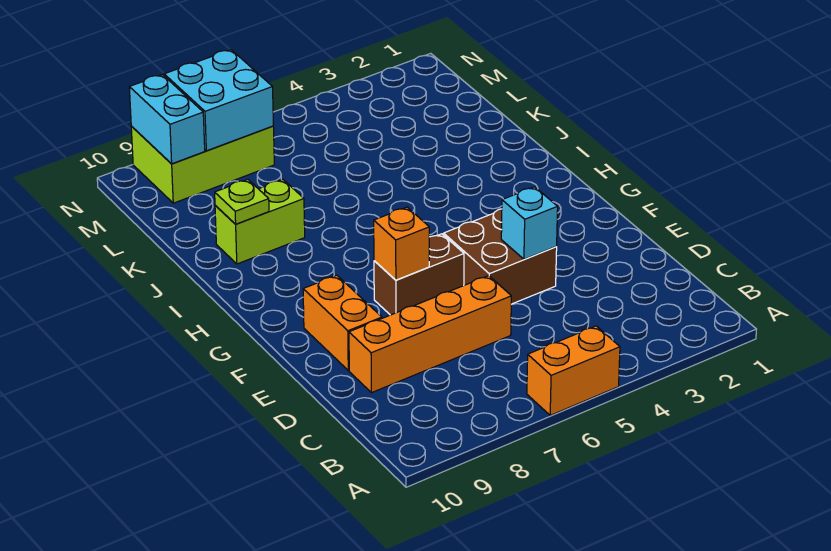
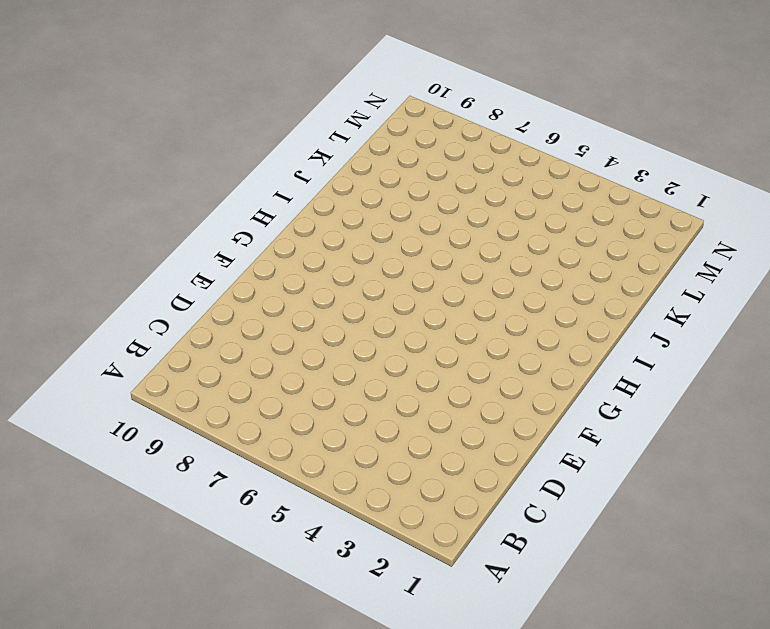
none -> orange 1x2 brick [527,326,620,415]
none -> orange 1x4 brick [349,276,511,393]
none -> brown 2x2 brick [444,209,557,304]

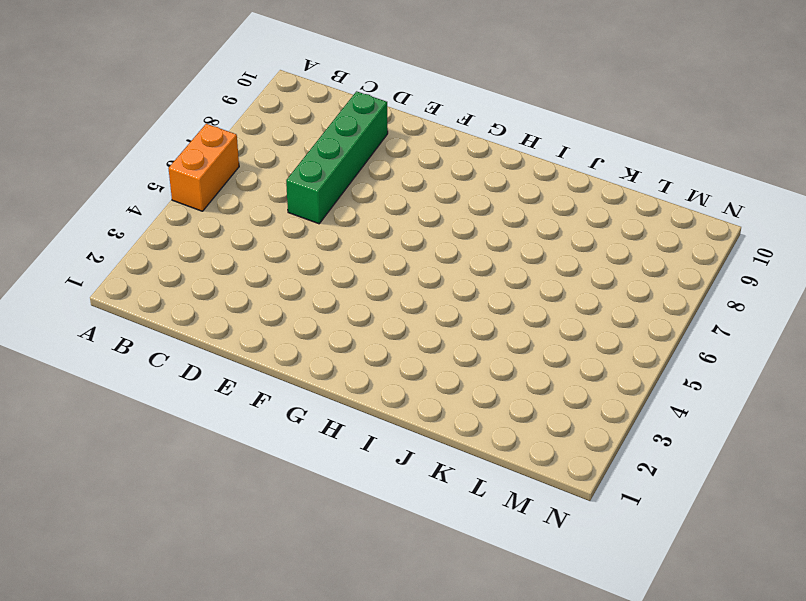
green 1x4 brick [286,91,388,224] -> orange 1x4 brick [349,276,511,393]
none -> brown 2x2 brick [444,209,557,304]
none -> orange 1x2 brick [303,275,382,370]
none -> brown 1x2 brick [374,234,464,315]

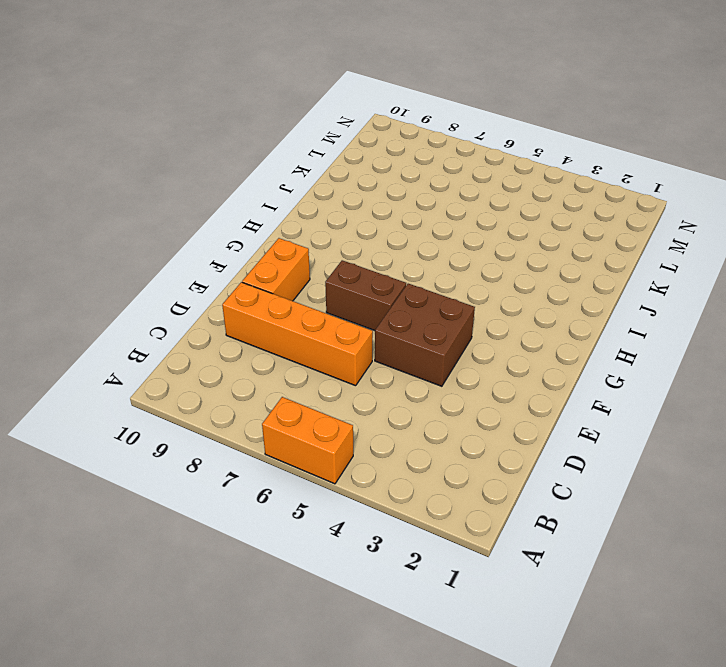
none -> lime 1x2 brick [215,180,305,264]
none -> lime 2x3 brick [131,126,274,203]
none -> cyan 1x1 brick [501,187,558,259]

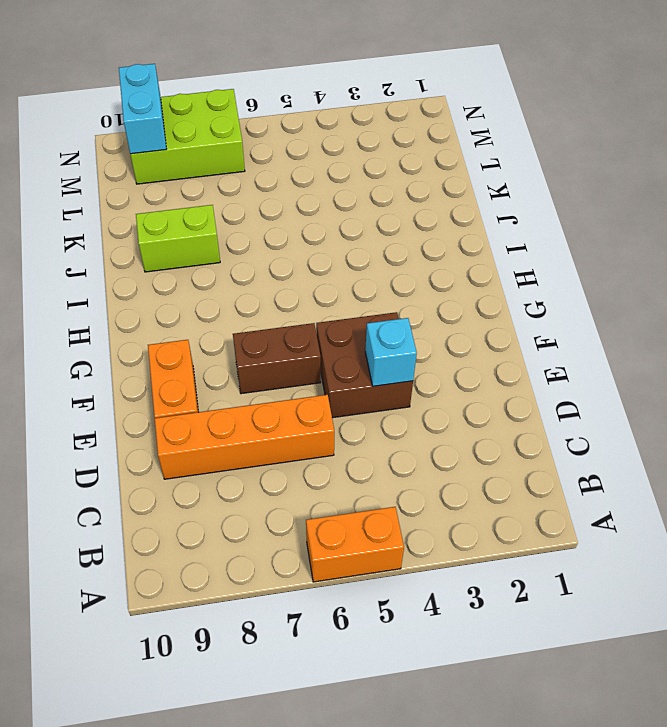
none -> orange 1x1 brick [374,207,429,280]
none -> lime 1x1 plate [215,180,269,224]
none -> cyan 2x2 brick [164,50,273,151]

